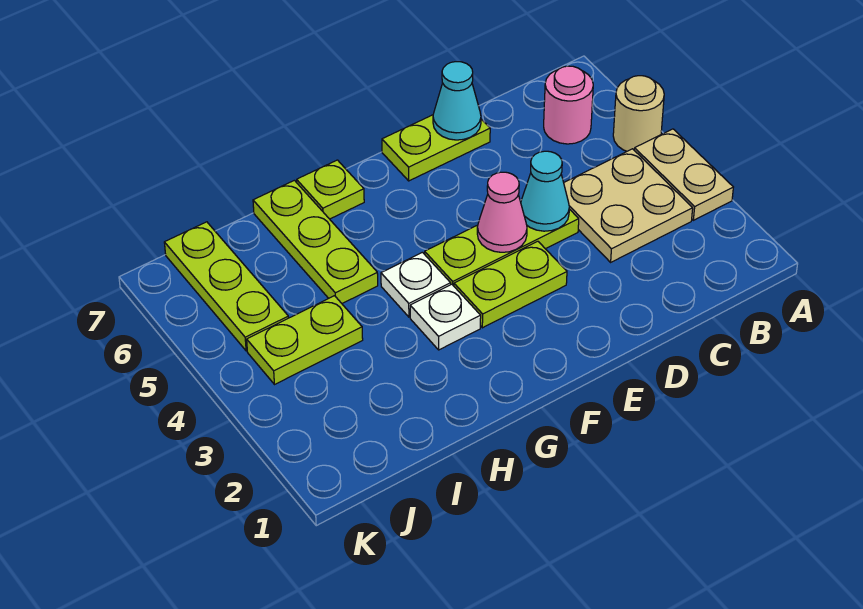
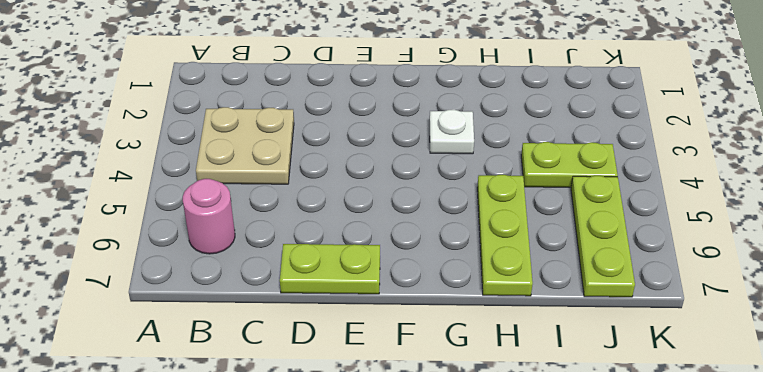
none -> tan 1x2 plate [634,129,733,220]
none -> tan 1x1 round brick [613,76,664,151]
none -> lime 1x3 plate [425,209,579,286]

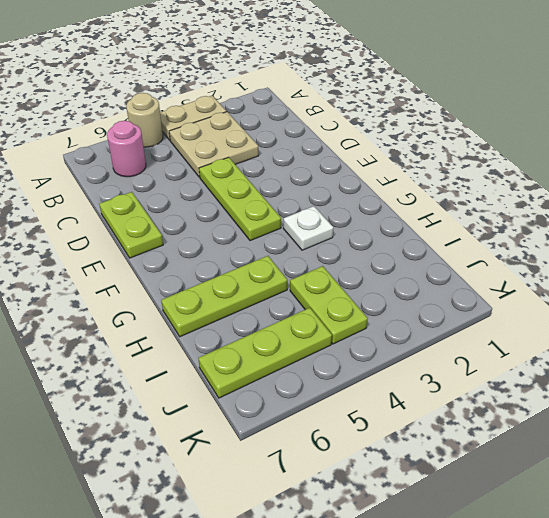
none -> lime 1x2 plate [454,241,567,328]
none -> white 1x1 plate [381,252,451,317]
none -> lime 1x1 plate [297,160,364,219]

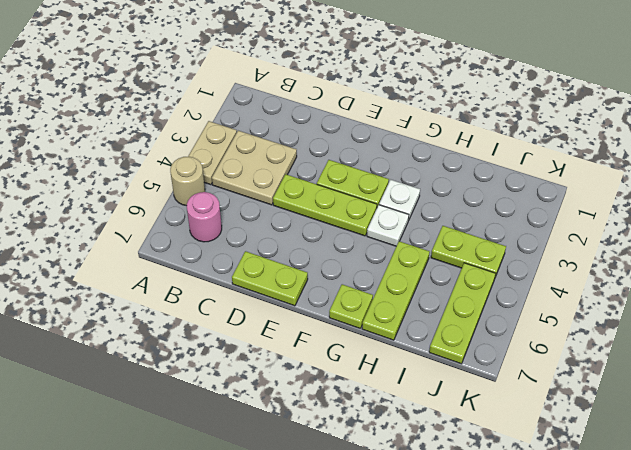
none -> cyan 1x1 cone [521,151,569,231]
none -> cyan 1x1 cone [433,62,481,140]
none -> pink 1x1 cone [477,172,527,252]

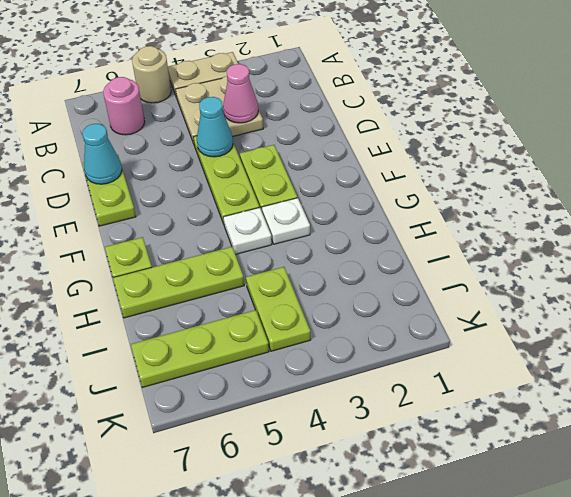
pink 1x1 cone [223,64,258,123] -> pink 1x1 cone moved to [477,172,527,252]

